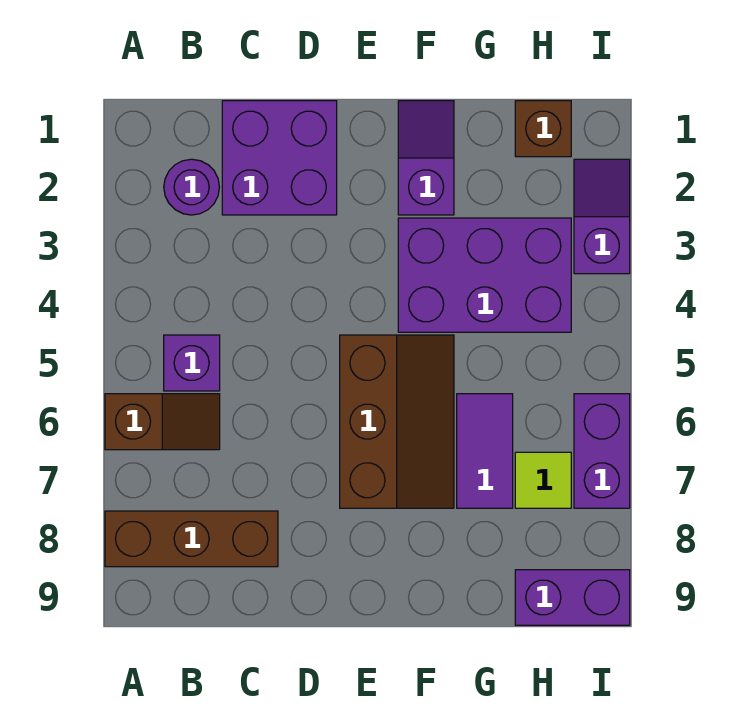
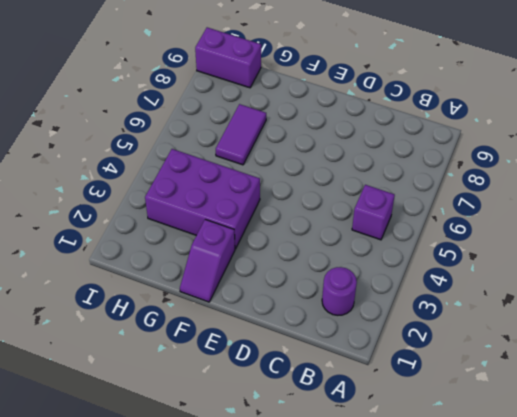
none -> brown 1x2 slope [105,394,220,450]
none -> brown 1x3 brick [105,511,278,567]
none -> purple 2x2 brick [222,101,337,215]

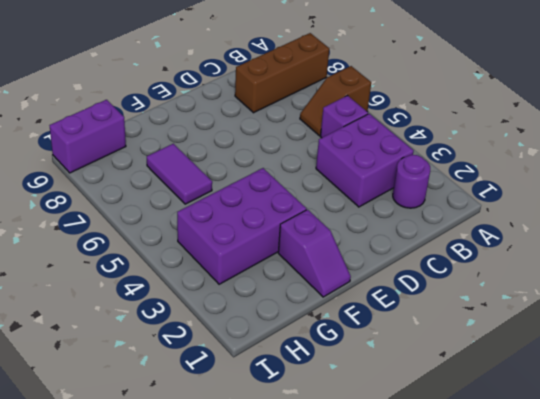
purple 2x2 brick [316,114,414,207] -> purple 2x2 brick moved to [222,101,337,215]
none -> brown 2x3 slope [340,335,454,508]
none -> brown 1x1 brick [515,101,571,157]
none -> lime 1x1 tile [515,452,571,508]

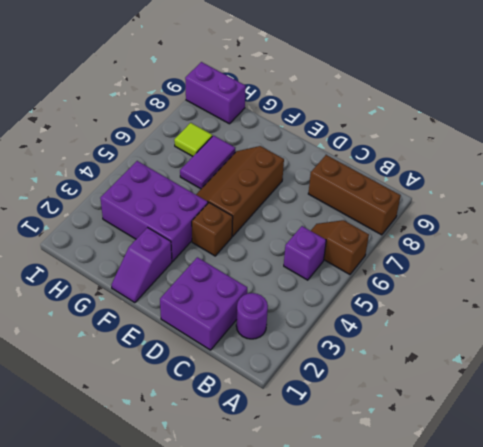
brown 1x1 brick [192,203,233,256] -> brown 1x1 brick moved to [515,101,571,157]
none -> purple 1x2 slope [574,159,630,274]
none -> purple 1x2 brick [574,394,630,508]

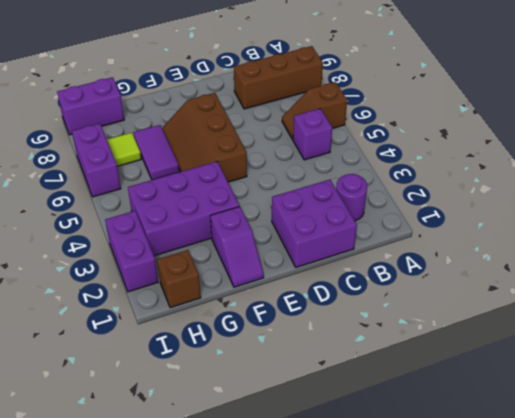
purple 1x2 brick [105,211,158,292] -> purple 1x2 slope [574,159,630,274]

